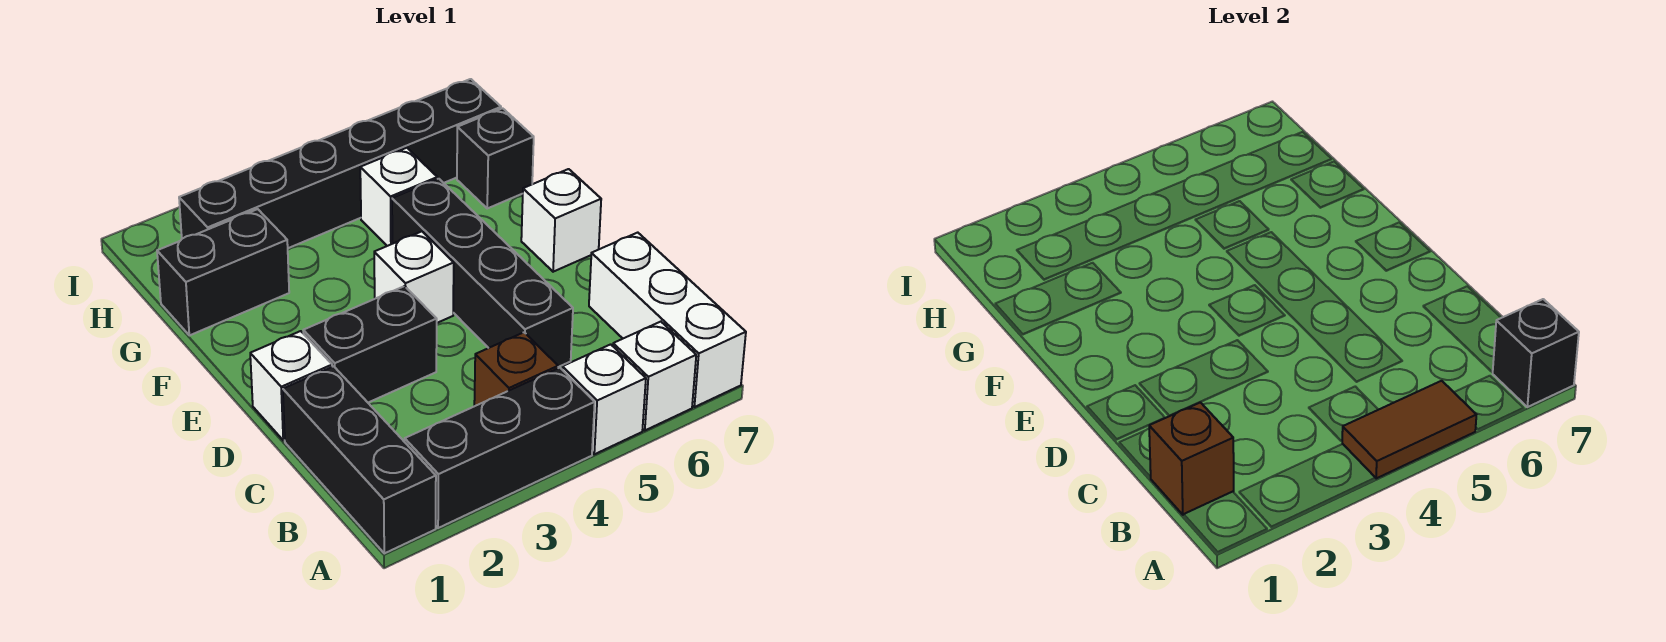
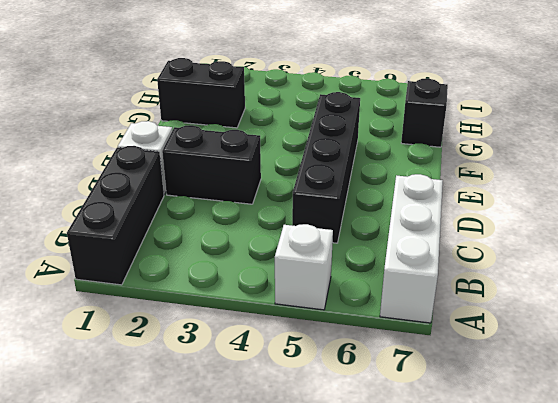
none -> black 1x3 brick [405,368,595,528]
none -> white 1x1 brick [613,322,696,430]
none -> brown 1x1 brick [474,332,558,406]

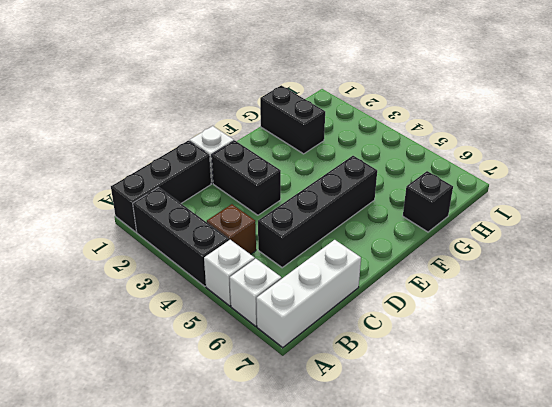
none -> white 1x1 brick [374,231,454,323]
none -> white 1x1 brick [521,169,601,272]
none -> white 1x1 brick [360,148,437,246]

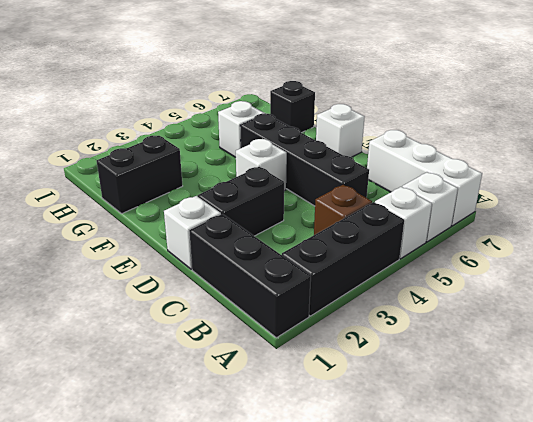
none -> black 1x6 brick [179,79,501,248]
none -> brown 1x2 tile [1342,381,1476,479]
none -> black 1x1 brick [1492,299,1579,407]

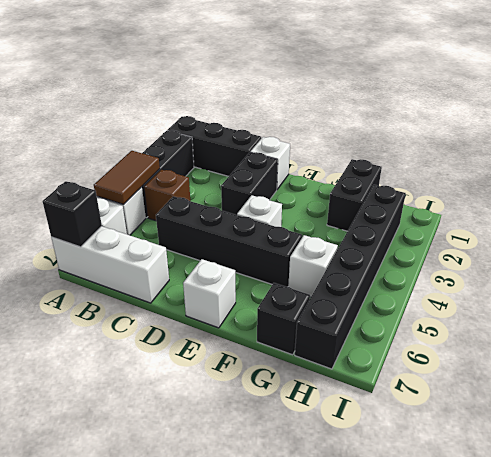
none -> brown 1x1 brick [1149,402,1234,515]

